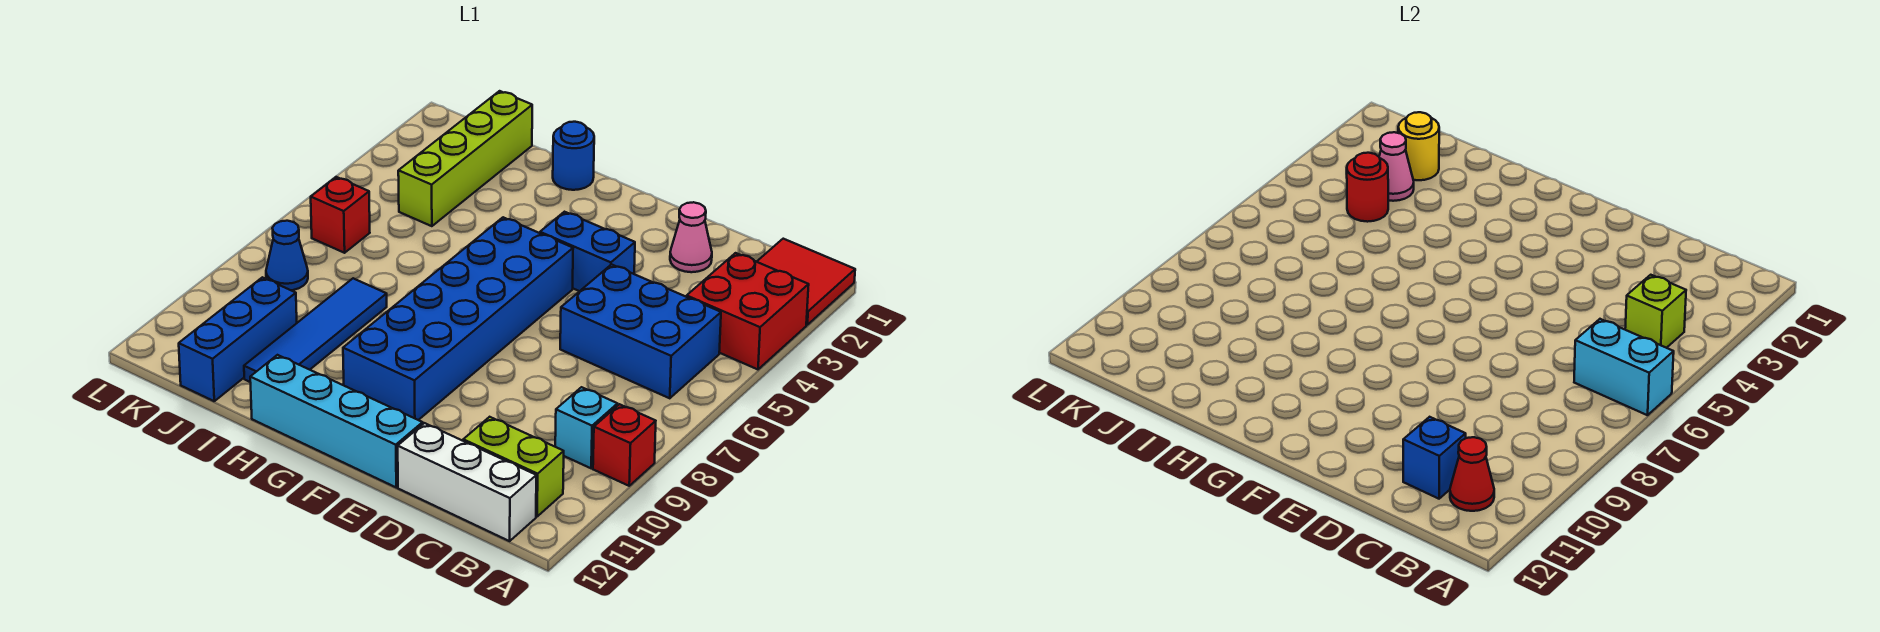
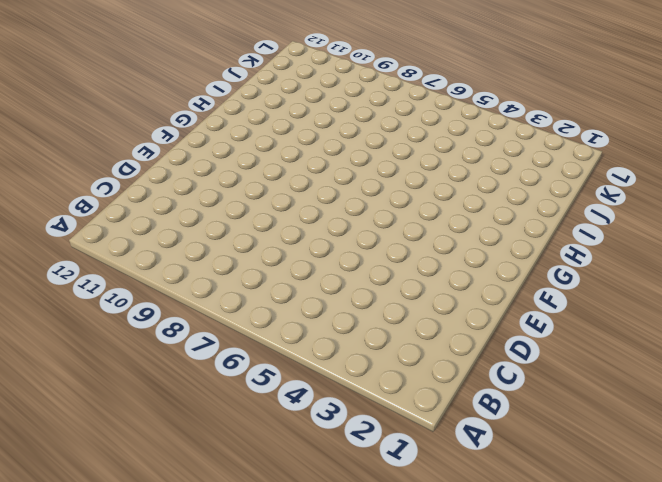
none -> red 2x2 tile [757,239,855,325]
none -> red 2x2 brick [687,253,809,369]
none -> red 1x1 brick [593,404,656,486]

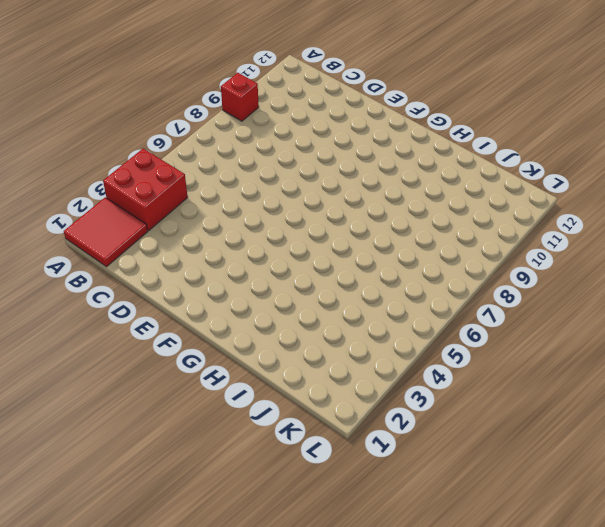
none -> blue 2x3 brick [560,265,721,398]
none -> cyan 1x1 brick [555,387,618,468]
none -> lime 1x2 brick [463,417,564,516]

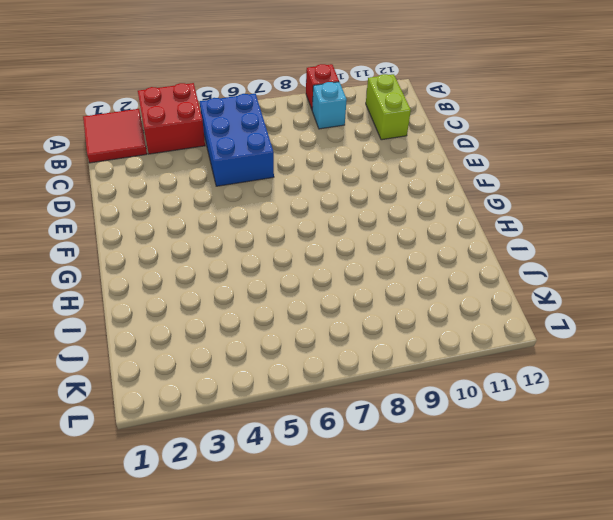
none -> white 1x3 brick [398,423,536,541]
none -> pink 1x1 cone [670,202,712,272]
none -> blue 1x2 brick [540,212,635,291]

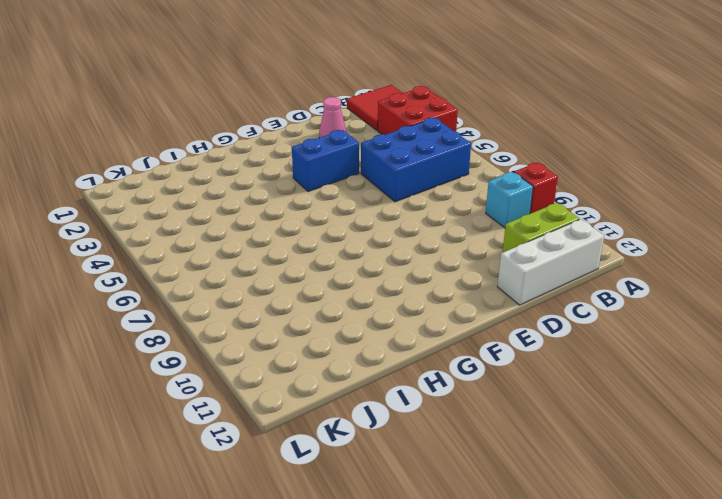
none -> cyan 1x4 brick [250,355,423,487]
none -> blue 2x6 brick [343,217,573,420]
none -> blue 1x1 round brick [553,122,594,190]

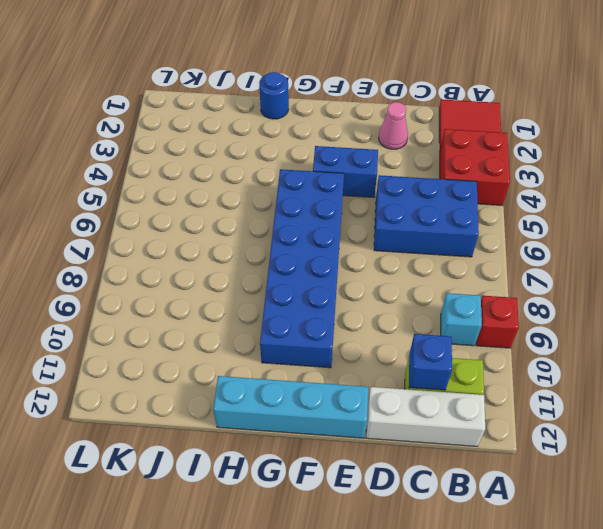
none -> blue 1x4 tile [244,278,387,382]
none -> lime 1x4 brick [398,91,532,226]
none -> blue 1x3 brick [179,277,297,401]

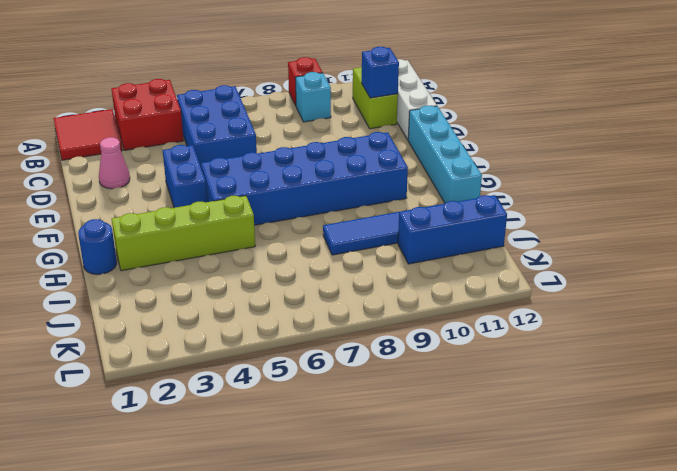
lime 1x4 brick [112,196,255,271] -> lime 1x4 brick moved to [398,91,532,226]
none -> red 1x1 brick [311,177,370,253]
none -> blue 1x1 cone [266,221,308,290]
none -> cyan 1x2 brick [1574,319,1674,415]

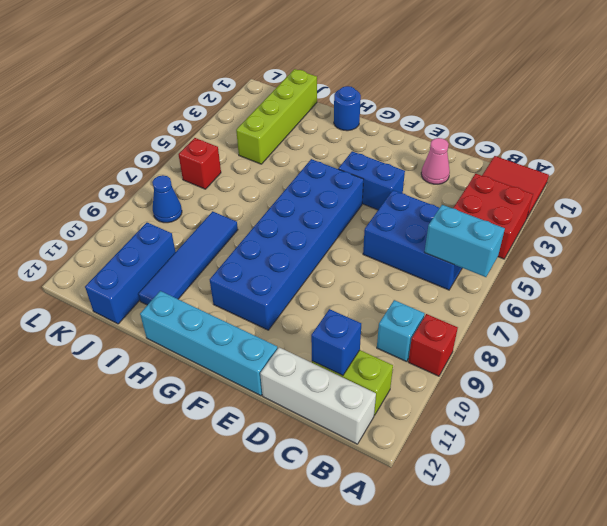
none -> lime 1x1 brick [1625,275,1686,348]
none -> red 1x1 cone [1450,437,1494,511]
none -> yellow 1x1 round brick [1398,112,1439,180]

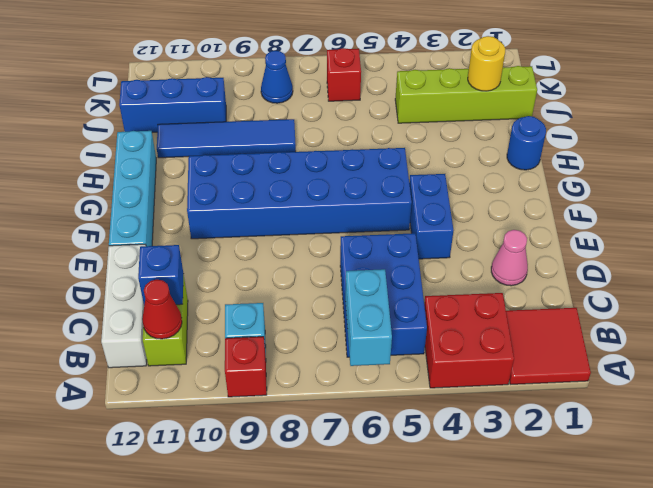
none -> lime 1x1 brick [1625,275,1686,348]
none -> pink 1x1 cone [1379,132,1414,201]
none -> red 1x1 round brick [1347,153,1388,222]

